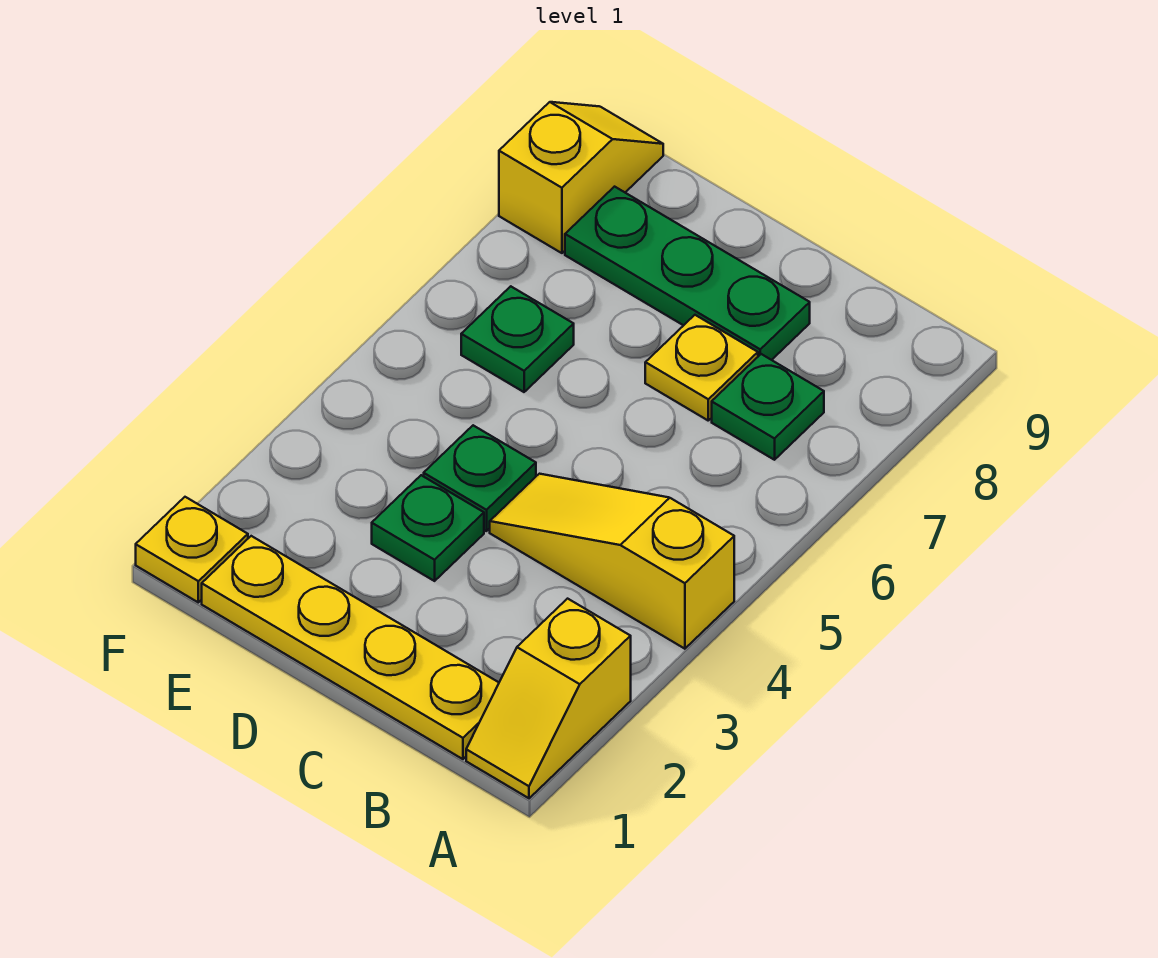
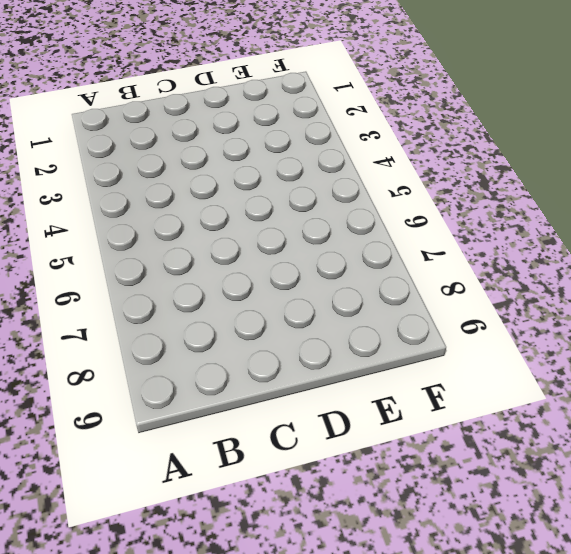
none -> yellow 1x2 slope [466,599,631,798]
none -> yellow 1x3 slope [490,474,734,649]

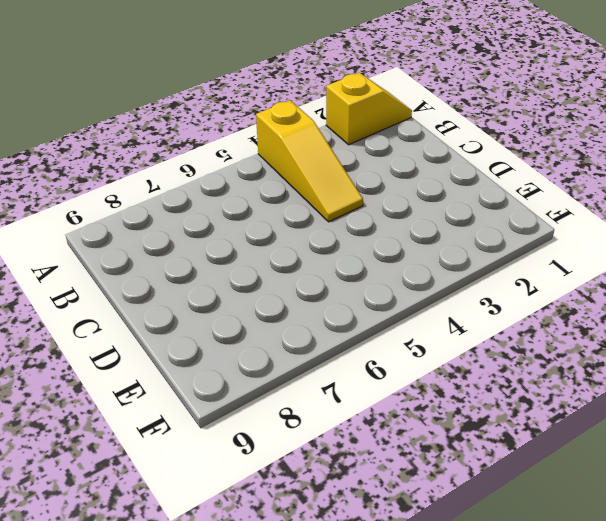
none -> yellow 1x4 plate [202,536,499,759]
none -> green 1x1 plate [712,354,824,460]

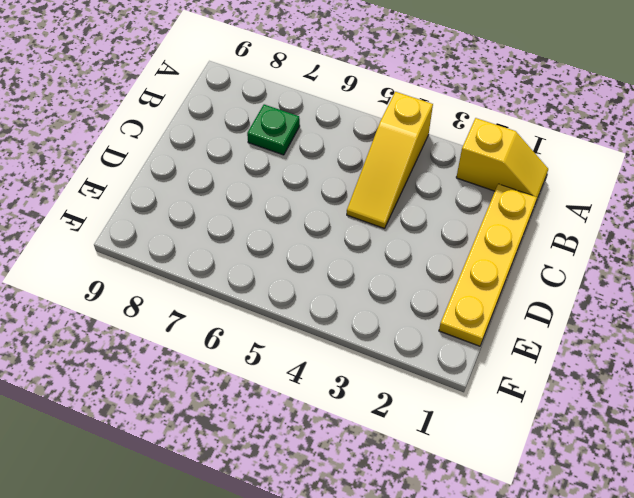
none -> yellow 1x1 plate [645,315,758,420]
none -> green 1x3 plate [565,187,810,360]

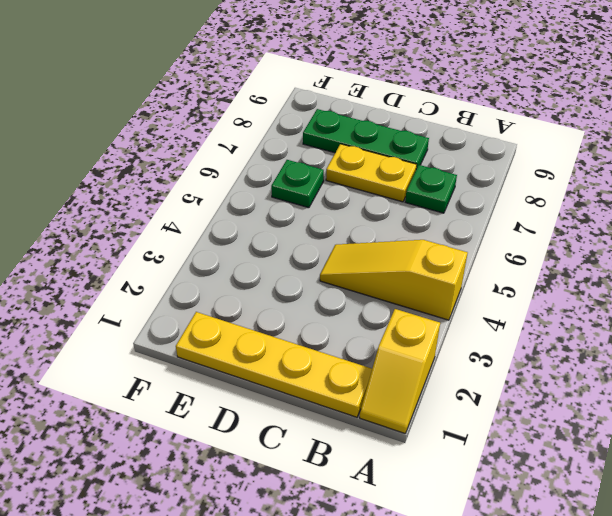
yellow 1x2 plate [326,144,417,202] -> yellow 1x1 plate [645,315,758,420]
none -> green 1x1 plate [372,475,484,581]
none -> green 1x1 plate [424,425,536,531]

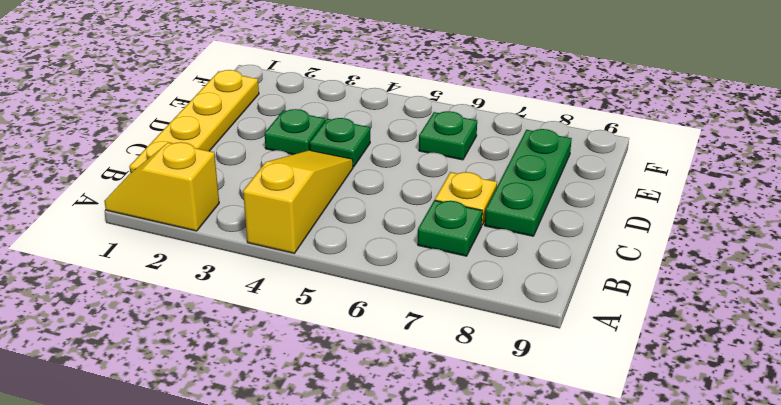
none -> yellow 1x1 plate [136,497,248,602]
none -> yellow 1x2 slope [499,102,663,253]

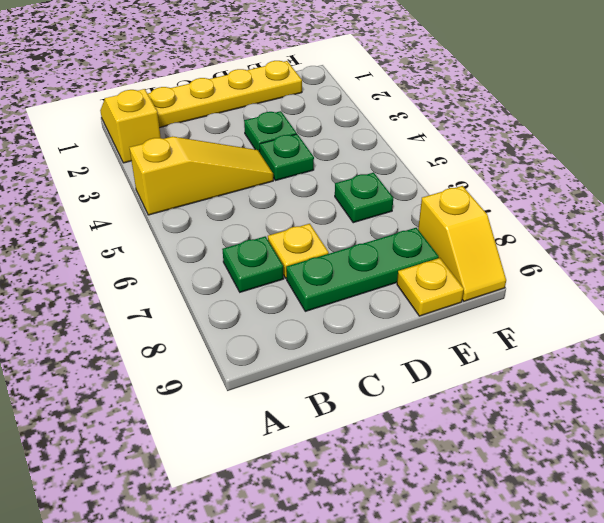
yellow 1x1 plate [397,258,464,316] -> yellow 1x1 plate moved to [136,497,248,602]

